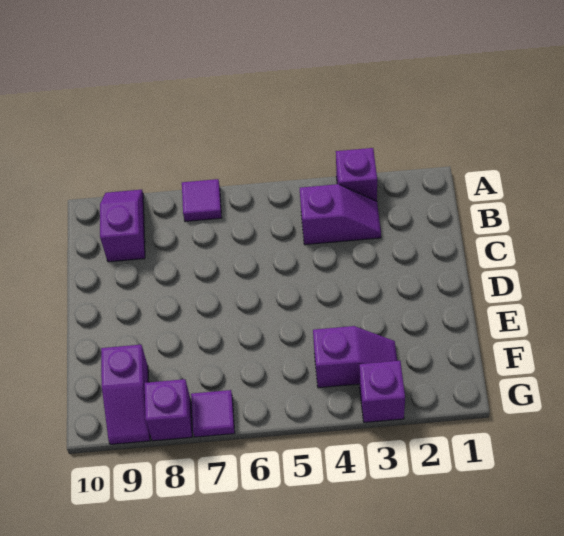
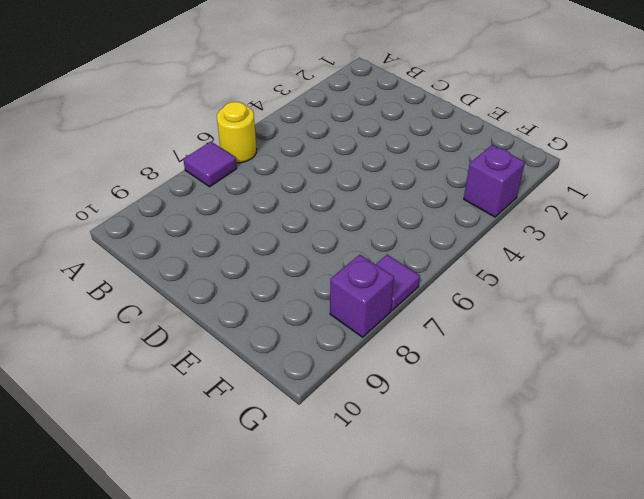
yellow 1x1 round brick [217,102,257,163] -> none
none -> purple 1x1 brick [336,148,377,201]
none -> purple 1x2 slope [100,190,145,262]

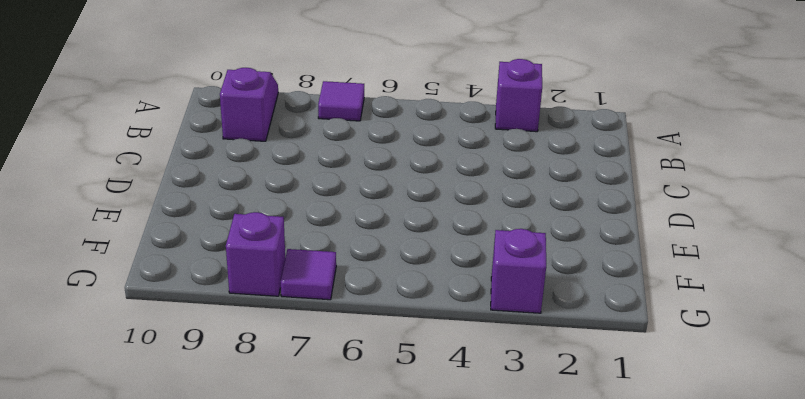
none -> purple 1x2 slope [300,184,381,245]
none -> purple 1x2 slope [313,326,397,388]

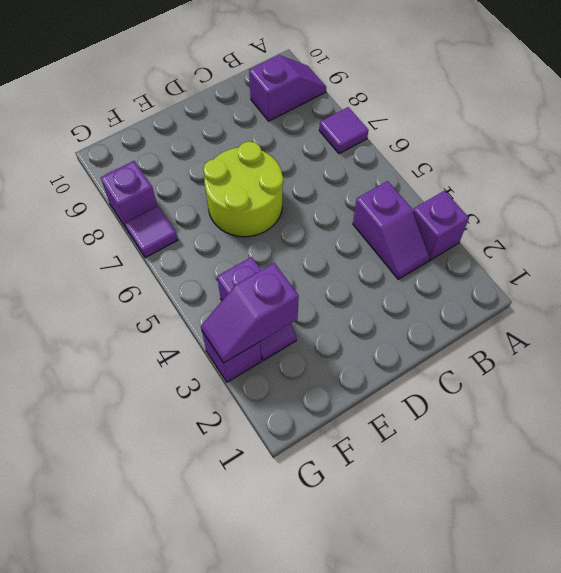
lime 2x2 round brick [203,141,283,237] -> none
purple 1x2 slope [201,263,299,363] -> purple 1x2 slope moved to [101,345,150,444]

